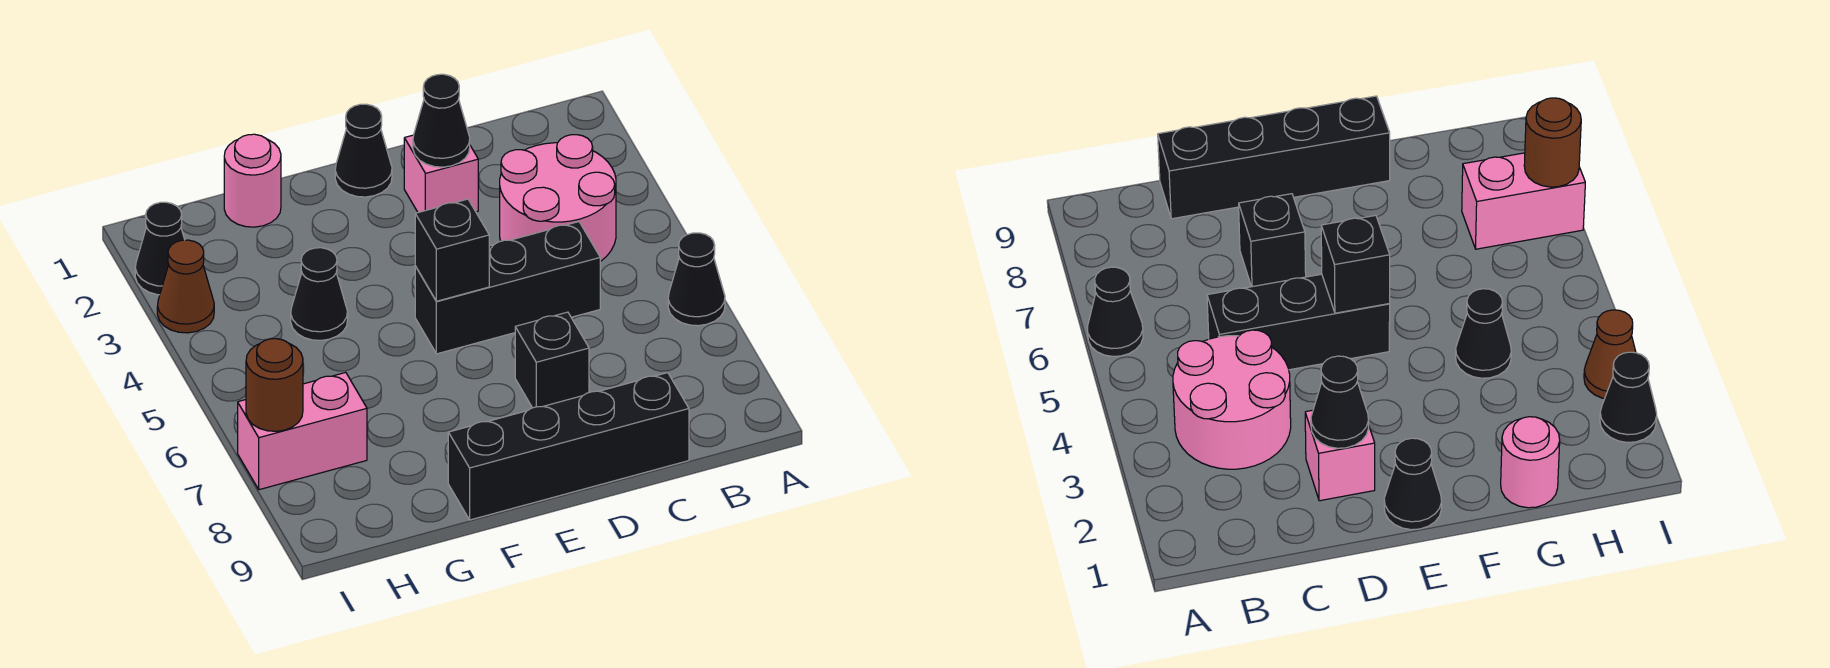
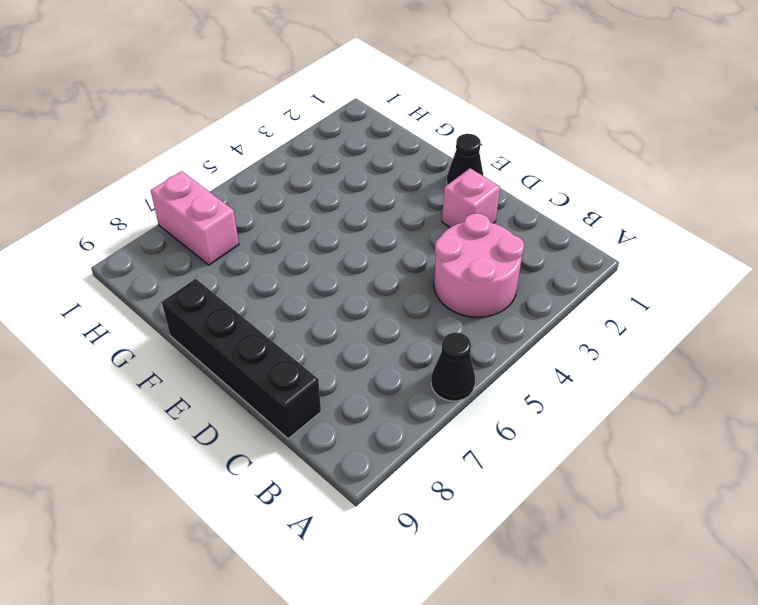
none -> black 1x3 brick [415,222,600,354]
none -> black 1x1 brick [515,312,589,408]
none -> pink 1x1 round brick [224,134,281,227]

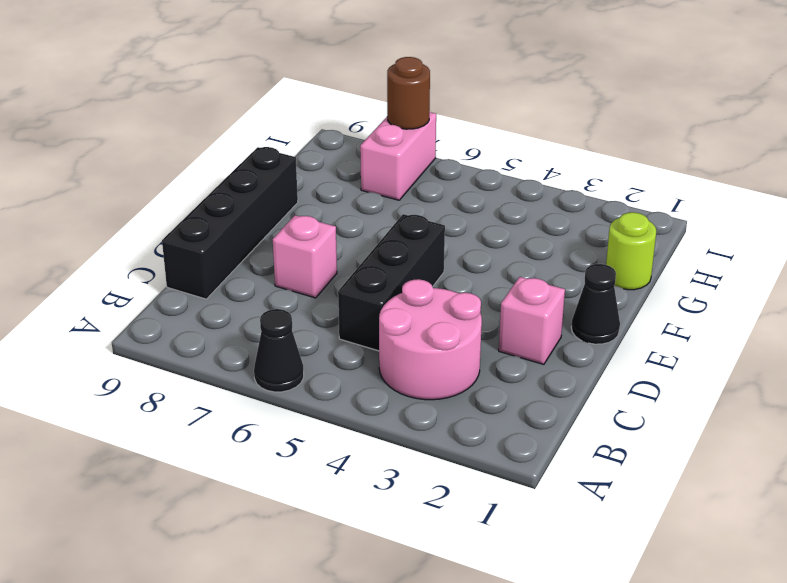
pink 1x1 brick [273,215,337,298] -> black 1x1 brick [515,312,589,408]
lime 1x1 round brick [606,212,656,290] -> pink 1x1 round brick [224,134,281,227]
none -> black 1x1 cone [291,248,348,340]
none -> black 1x1 cone [135,202,185,295]
none -> brown 1x1 cone [157,240,214,333]

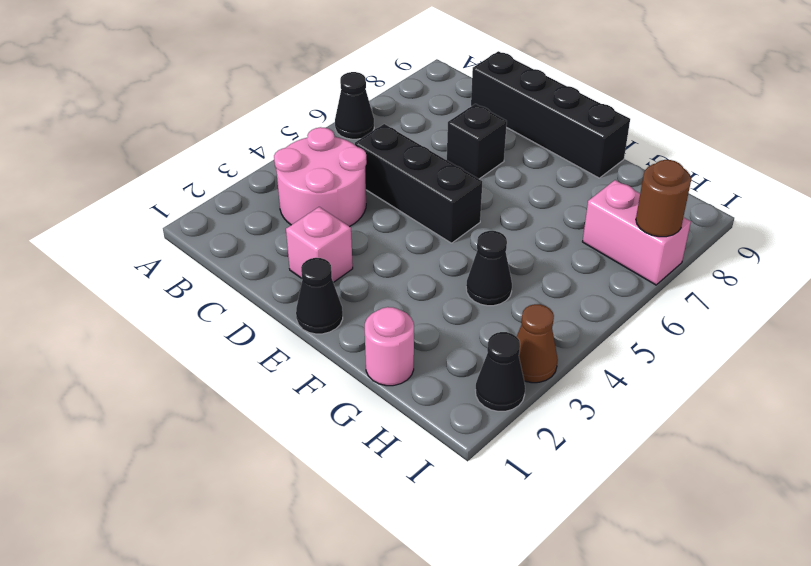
none -> black 1x1 cone [413,74,470,167]
none -> black 1x1 brick [415,199,489,301]

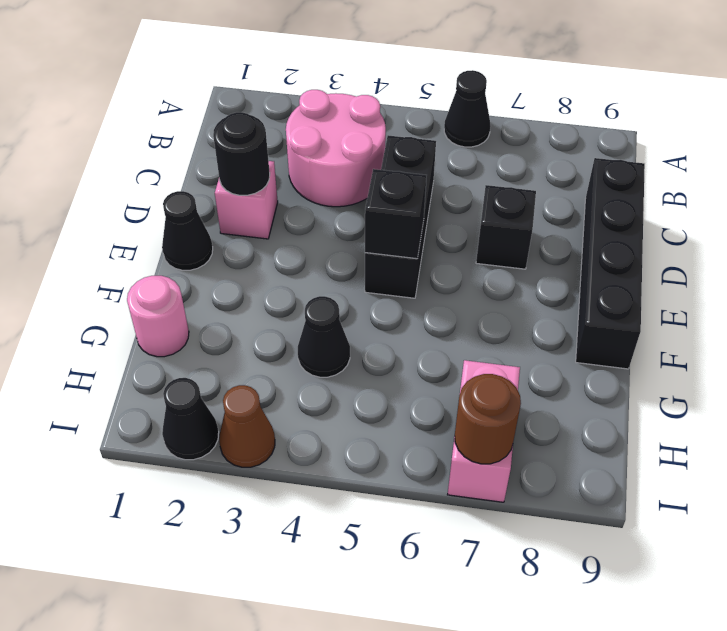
black 1x1 round brick [213,112,270,195] -> black 1x1 cone [413,74,470,167]

